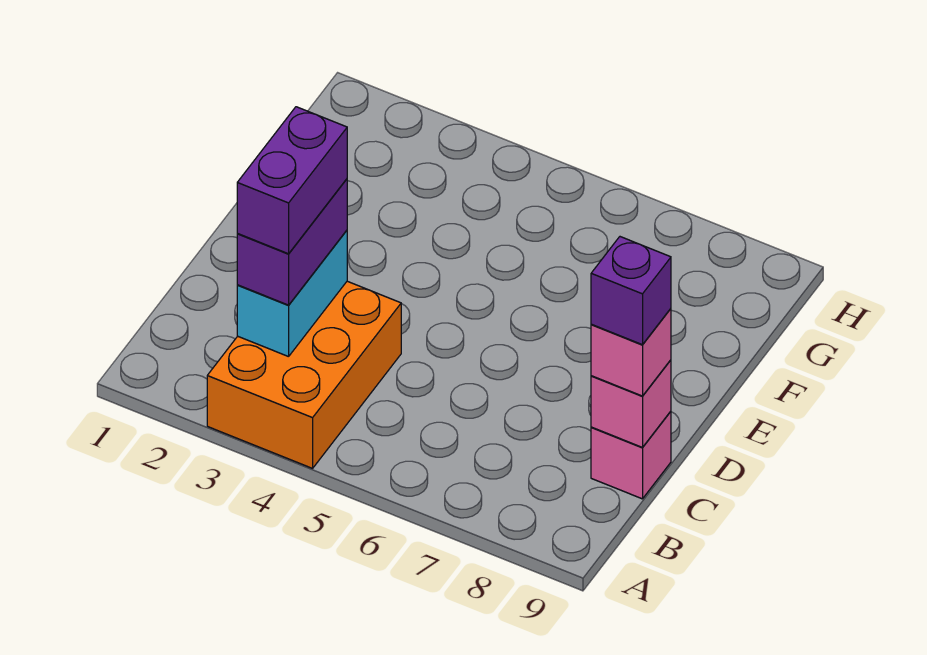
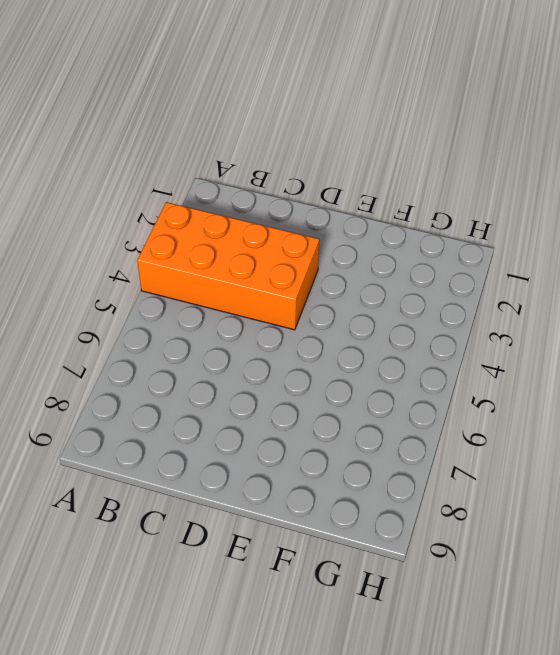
orange 2x4 brick [137,202,319,330] -> orange 2x3 brick [207,281,401,468]
none -> pink 1x1 brick [591,411,671,499]
none -> cyan 1x2 brick [237,230,347,357]

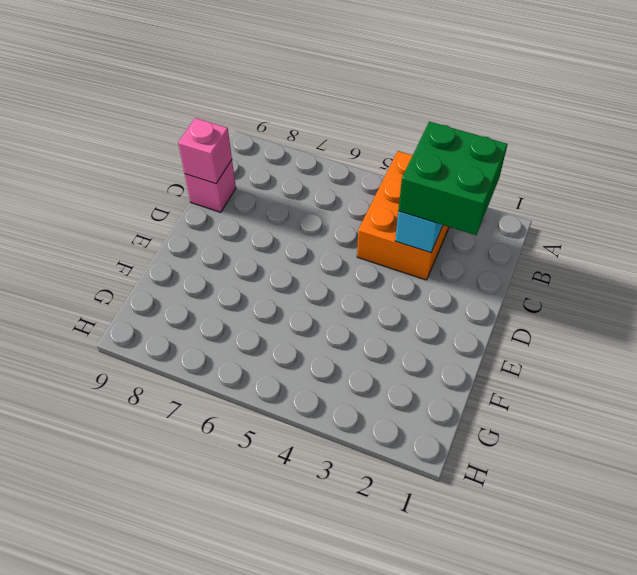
green 2x2 brick [398,122,508,235] -> purple 1x2 brick [237,179,347,305]
none -> pink 1x1 brick [591,309,671,396]
none -> purple 1x2 brick [237,107,347,254]

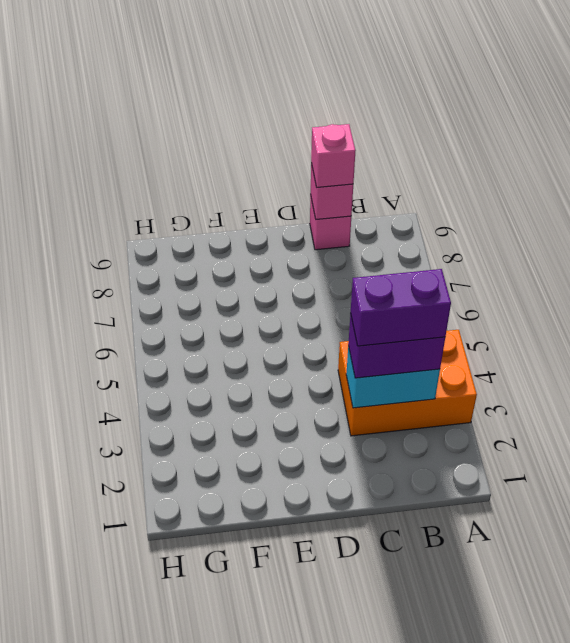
none -> purple 1x1 brick [591,237,671,345]

